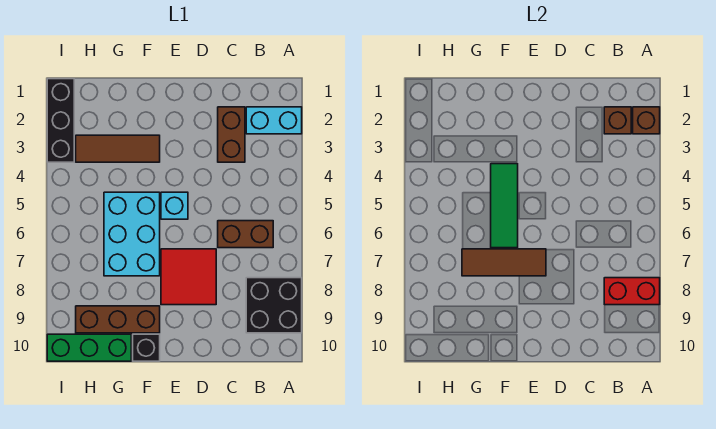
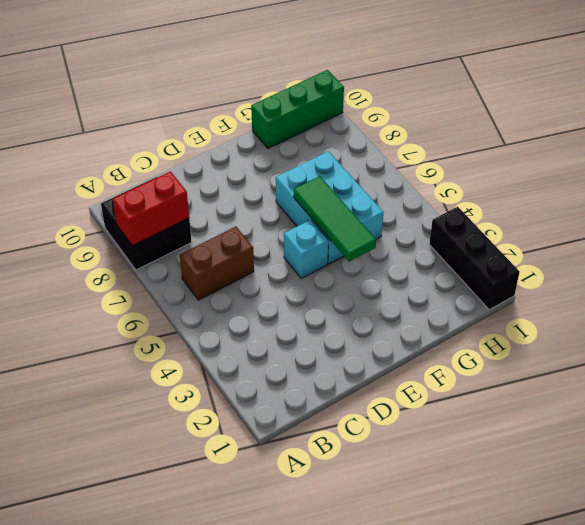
none -> cyan 1x2 brick [246,107,302,134]
none -> brown 1x2 brick [218,107,245,162]
none -> red 2x2 tile [161,249,216,305]

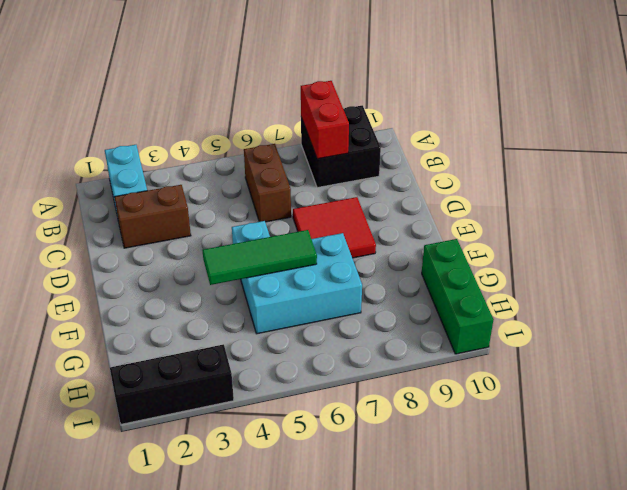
none -> brown 1x3 tile [76,135,160,162]
none -> brown 1x3 brick [76,306,160,333]
none -> black 1x1 brick [133,334,160,361]

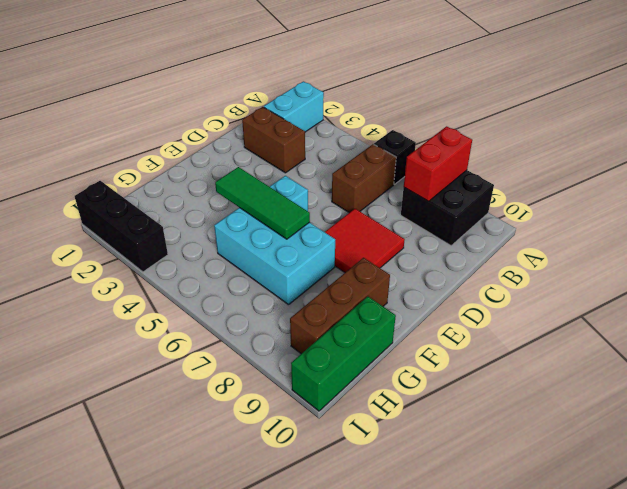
black 1x1 brick [374,130,416,184] -> black 1x1 brick moved to [133,334,160,361]
none -> brown 1x3 tile [76,135,160,162]
none -> brown 1x1 brick [633,107,660,134]
none -> brown 1x1 brick [604,107,631,134]

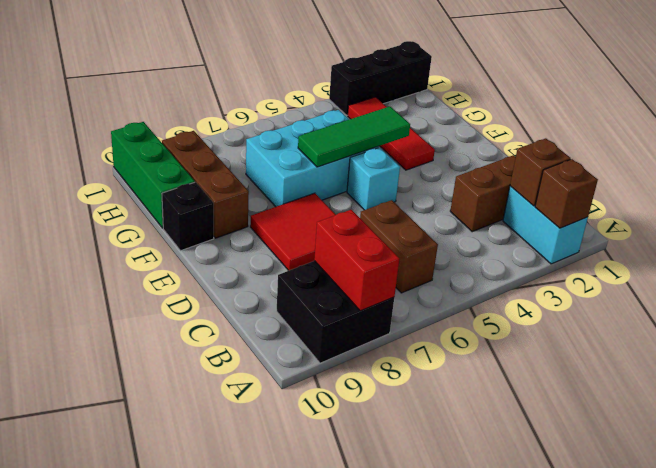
red 1x3 tile [348,97,435,170] -> brown 1x3 tile [76,135,160,162]
none -> brown 1x3 tile [462,249,546,276]

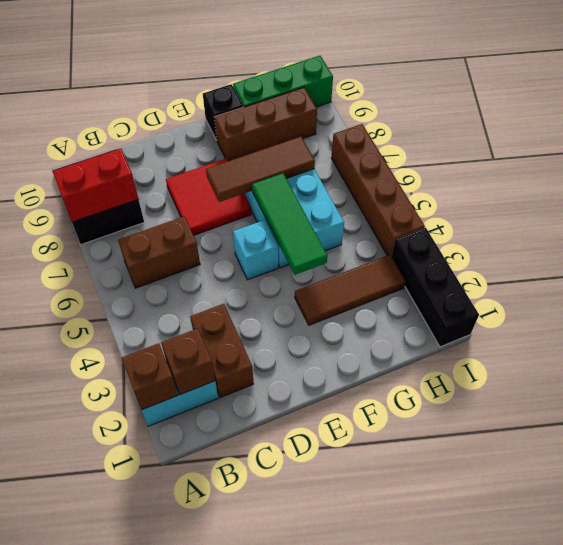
brown 1x4 brick [331,124,425,256] -> none

